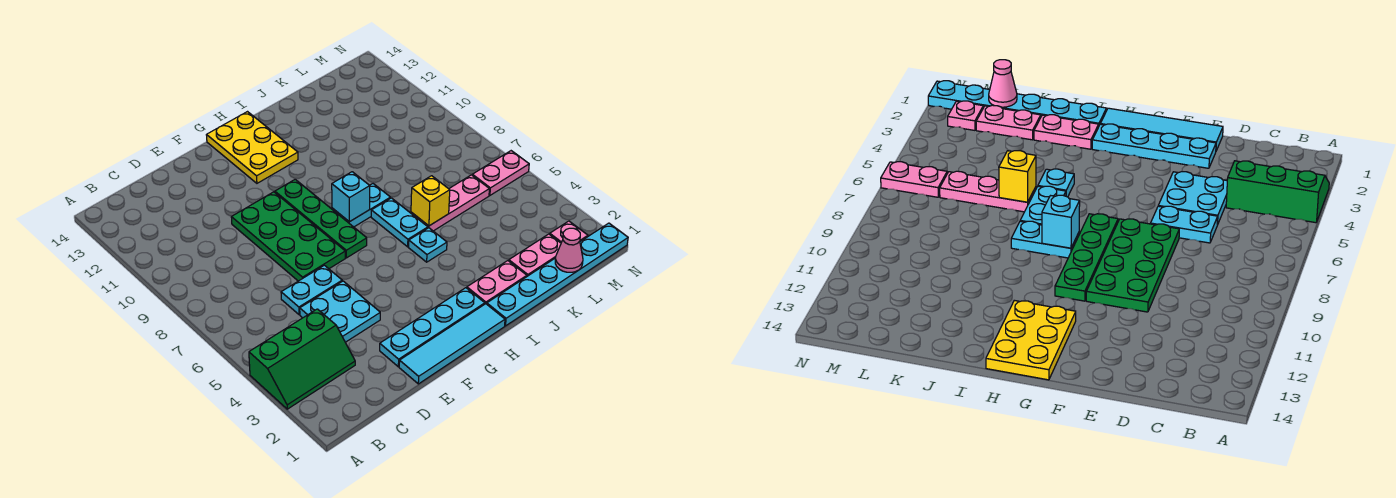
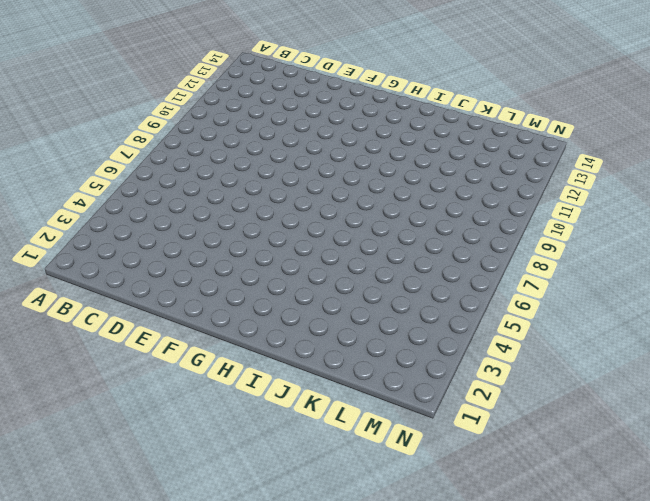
none -> green 2x3 slope [249,309,355,409]
none -> cyan 2x2 plate [300,281,380,342]
none -> cyan 1x2 plate [281,265,342,315]

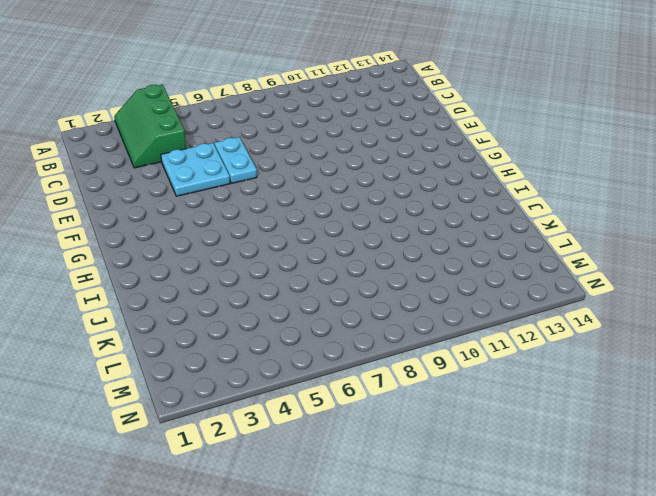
none -> cyan 1x4 tile [399,304,505,384]
none -> cyan 1x4 plate [380,288,485,367]
none -> green 2x4 plate [231,192,345,281]

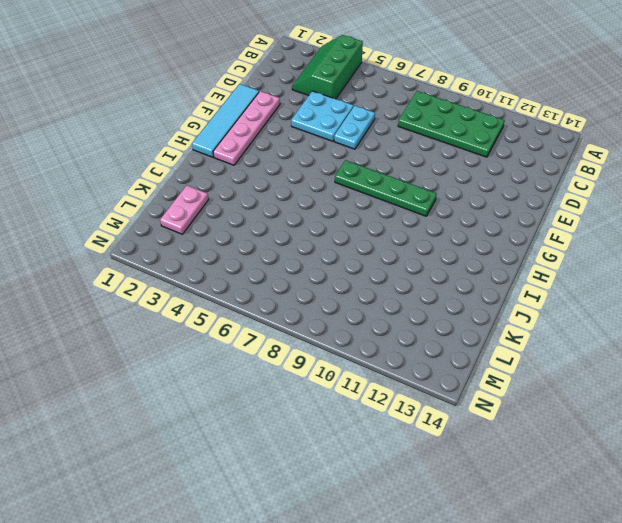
green 2x4 plate [398,91,505,157] -> green 2x4 plate moved to [231,192,345,281]
pink 1x4 plate [213,91,280,165] -> cyan 1x4 plate [380,288,485,367]
none -> yellow 2x3 plate [207,112,298,183]
none -> cyan 1x2 plate [332,184,390,227]
none -> cyan 1x6 plate [487,223,628,326]

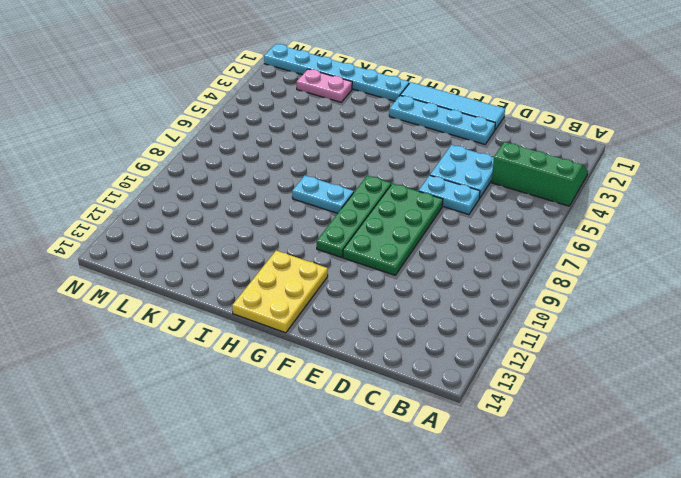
none -> pink 1x2 plate [467,261,527,304]
none -> cyan 1x1 plate [409,228,447,262]
none -> cyan 1x2 plate [371,198,428,247]

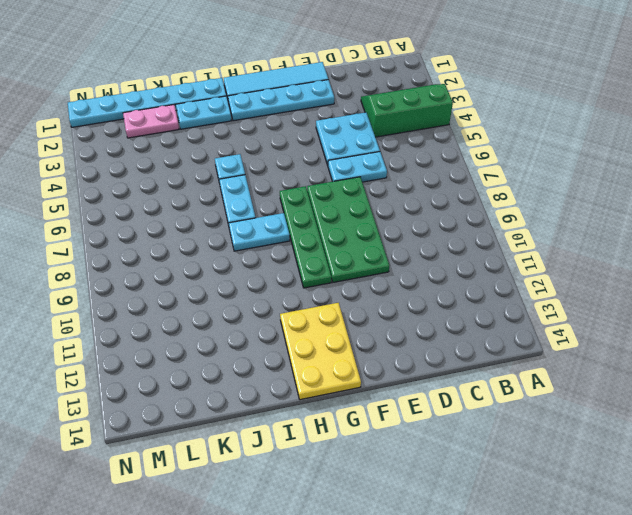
cyan 1x2 plate [176,96,232,129] -> pink 1x2 plate [467,261,527,304]
none -> pink 1x3 plate [411,175,489,231]
none -> pink 1x1 plate [550,221,588,243]
none -> pink 1x2 plate [472,151,529,195]

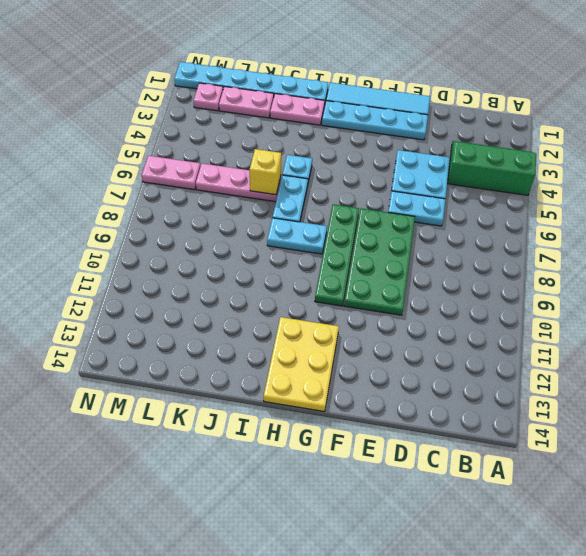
none -> cyan 1x1 brick [332,172,370,222]
none -> pink 1x1 cone [555,228,583,272]

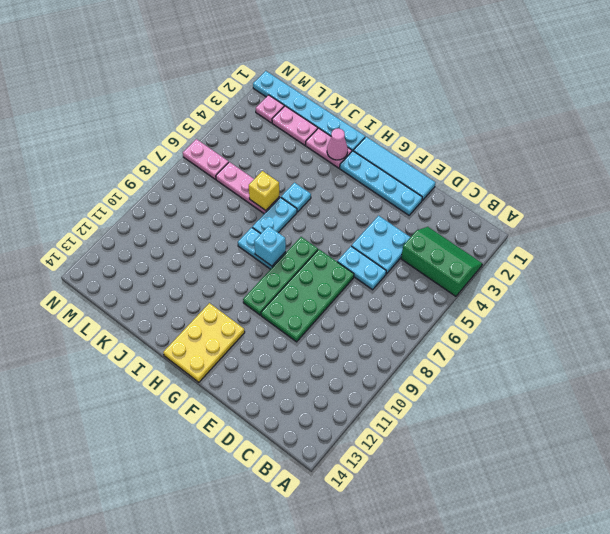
pink 1x1 cone [327,128,348,160] -> pink 1x1 cone moved to [555,228,583,272]

